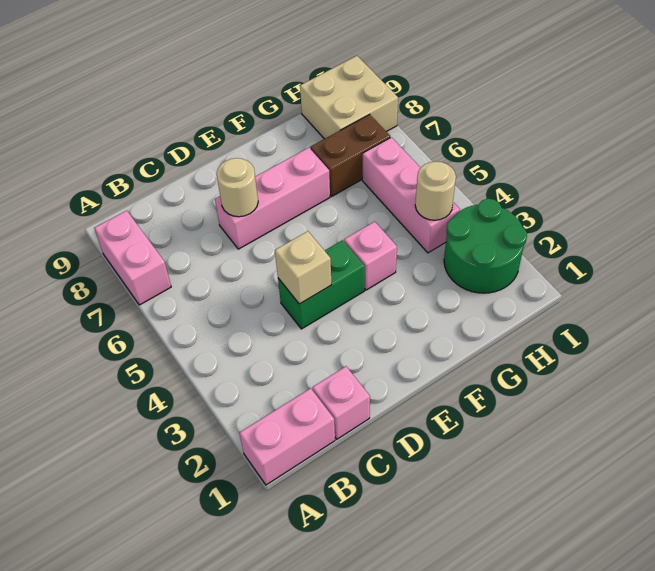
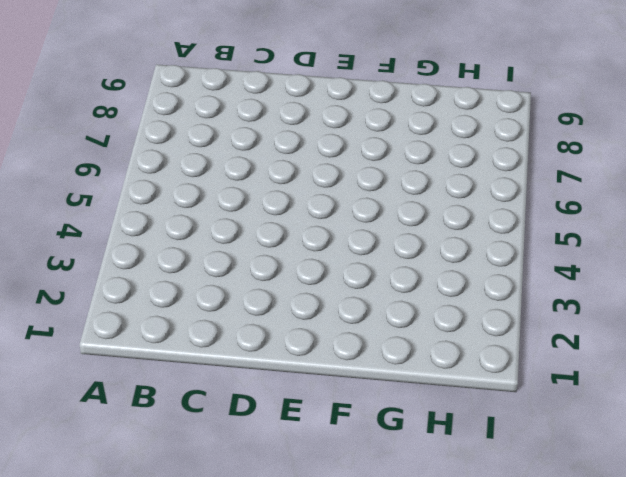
none -> pink 1x2 brick [240,388,335,485]
none -> pink 1x2 brick [95,211,171,305]
none -> pink 1x1 brick [313,367,370,439]

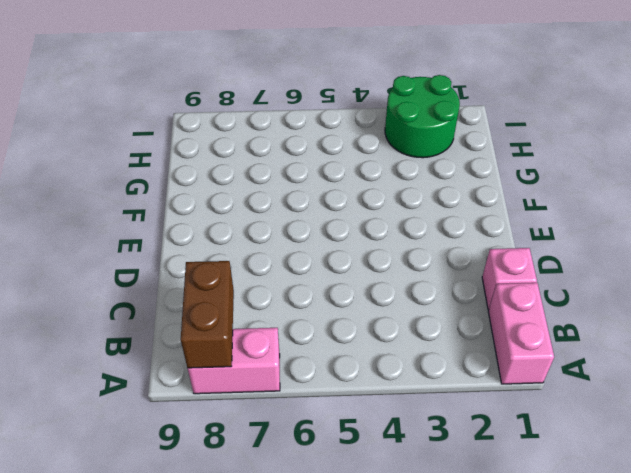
brown 1x2 brick [181,261,234,368] -> brown 1x2 brick moved to [310,114,390,196]
none -> green 1x2 brick [278,240,365,329]
none -> pink 1x3 brick [215,148,330,249]
none -> pink 1x1 brick [344,222,397,290]

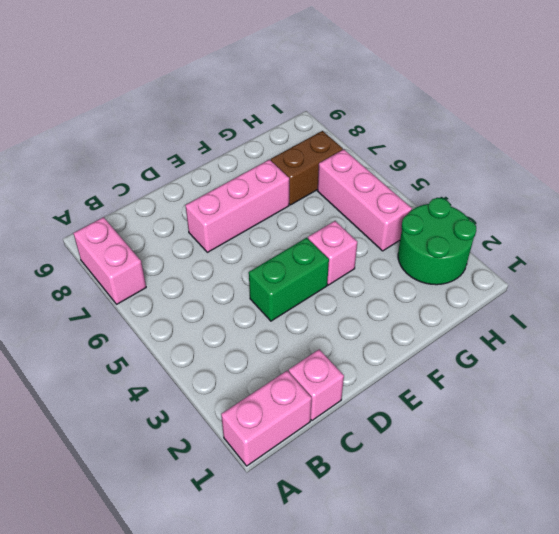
none -> tan 2x2 brick [300,56,398,139]
none -> tan 1x1 brick [275,231,331,304]
none -> tan 1x1 round brick [217,158,258,217]

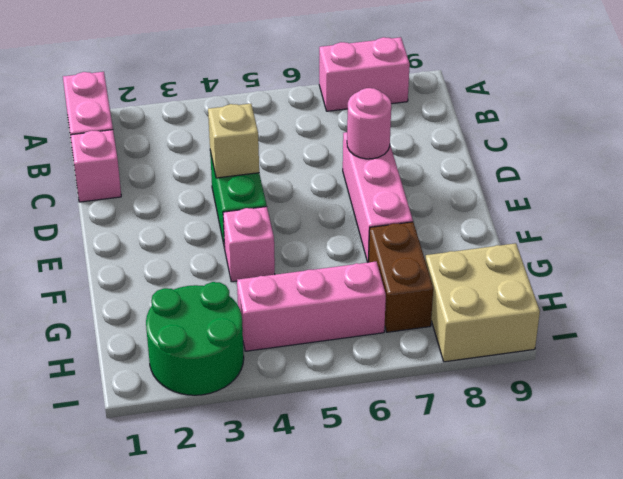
pink 1x1 round brick [347,88,391,159] -> tan 1x1 round brick [217,158,258,217]
none -> tan 1x1 round brick [415,162,456,220]

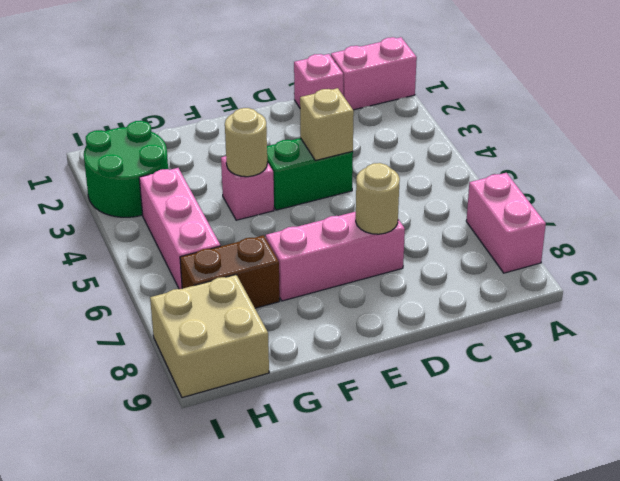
tan 1x1 round brick [225,108,267,177] -> tan 1x1 round brick moved to [415,162,456,220]

